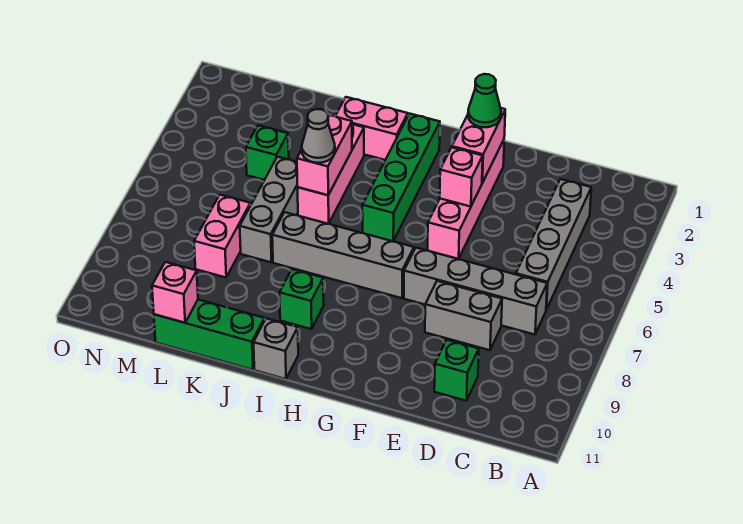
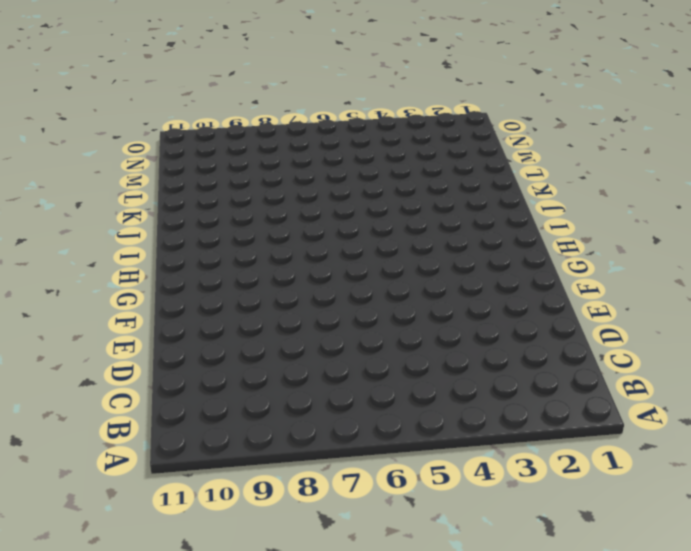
none -> grey 1x4 brick [516,179,591,310]
none -> grey 1x4 brick [404,248,547,335]
none -> grey 1x2 brick [425,281,502,350]

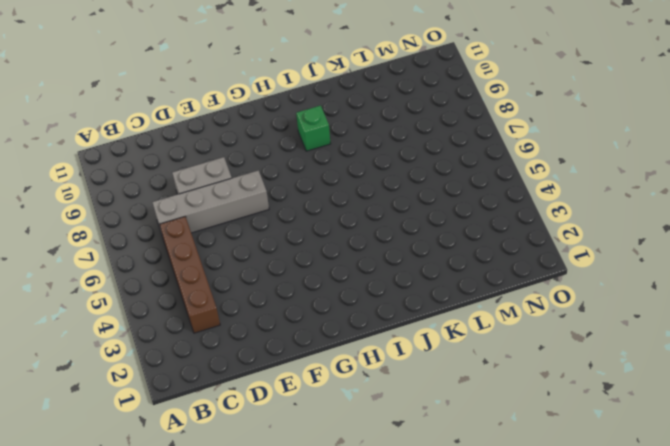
brown 1x4 brick [159,217,220,333] -> grey 1x4 brick [516,179,591,310]
none -> green 1x1 brick [434,340,479,401]
none -> pink 1x4 brick [428,140,504,259]
none -> grey 1x4 brick [272,212,414,298]

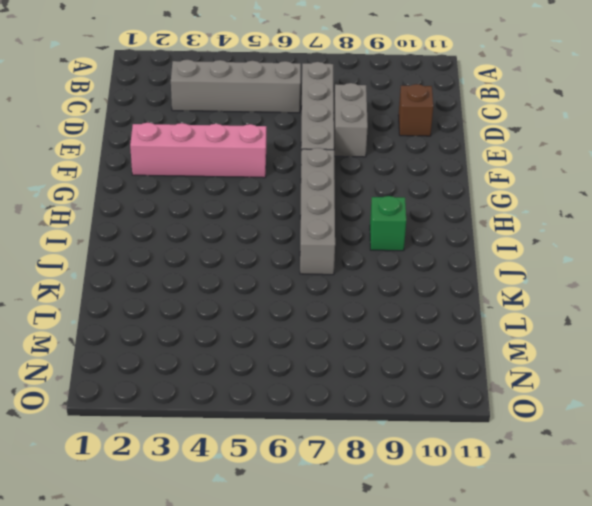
brown 1x1 brick [398,84,433,136] -> green 1x1 brick [434,340,479,401]
none -> green 1x4 brick [362,114,440,241]
none -> pink 1x2 brick [335,97,408,160]
none -> grey 1x1 brick [254,318,298,379]

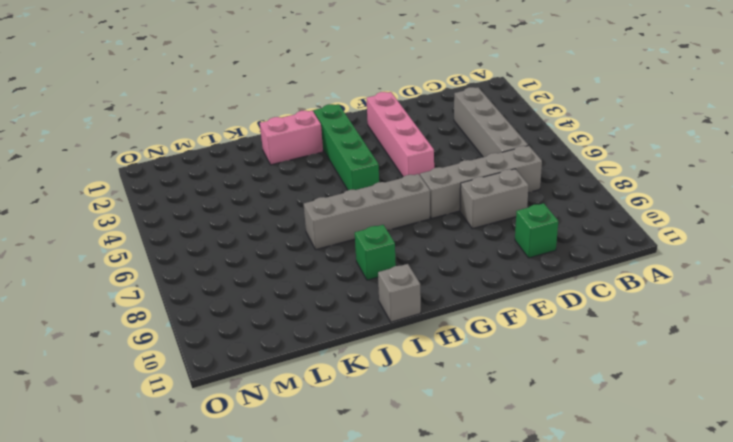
none -> pink 1x3 brick [298,124,364,224]
none -> green 1x3 brick [154,300,264,370]
none -> grey 1x3 brick [240,157,298,262]

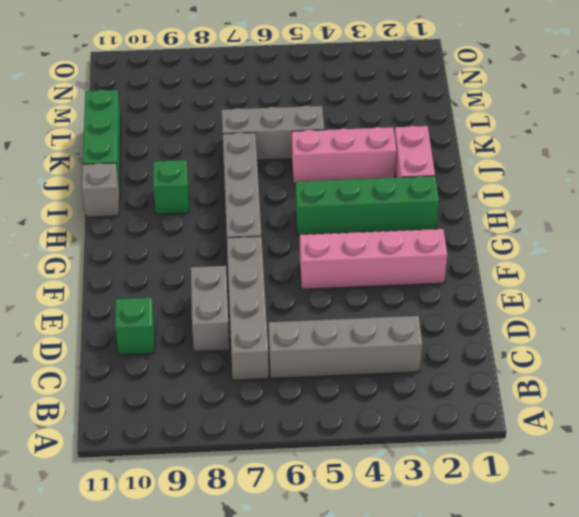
none -> green 1x1 brick [246,125,289,180]
none -> pink 1x2 brick [194,195,250,277]
none -> pink 1x2 brick [452,108,505,183]

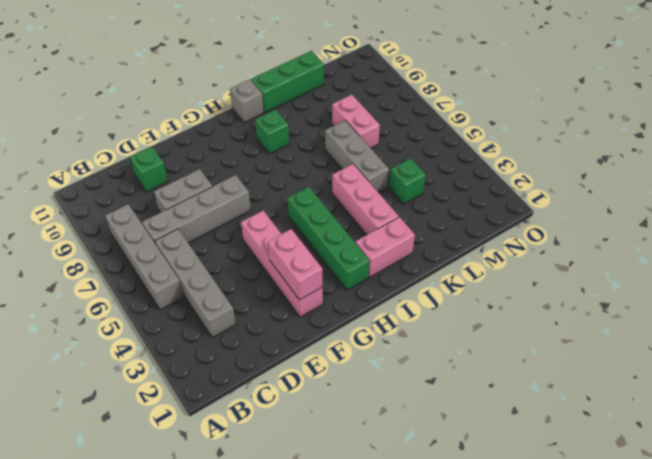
grey 1x4 brick [105,204,183,310] -> grey 1x4 brick turned to [272,212,414,298]
none -> pink 1x1 brick [440,147,483,207]
none -> pink 1x2 brick [297,115,352,195]
none -> pink 1x1 brick [152,262,198,323]

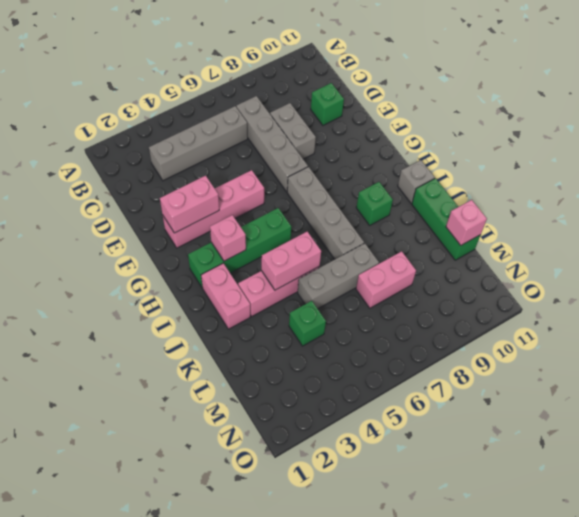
pink 1x1 brick [210,215,246,261] -> pink 1x1 brick moved to [440,147,483,207]
none -> green 1x1 cone [468,74,501,127]
none -> grey 1x1 cone [302,109,335,163]

